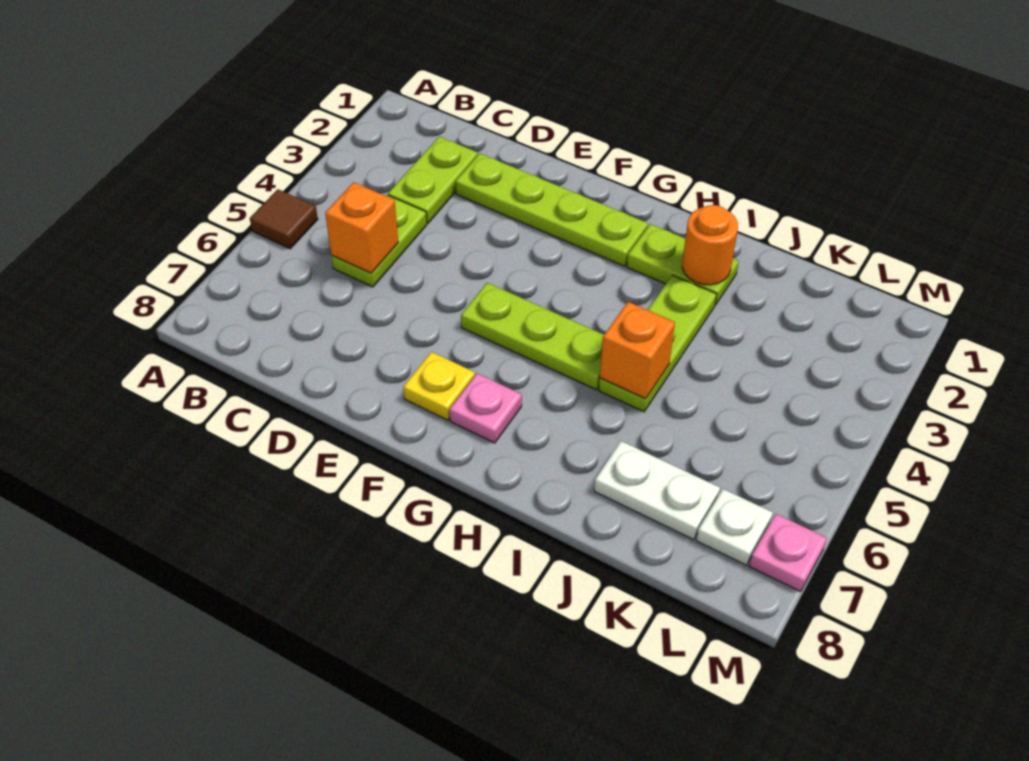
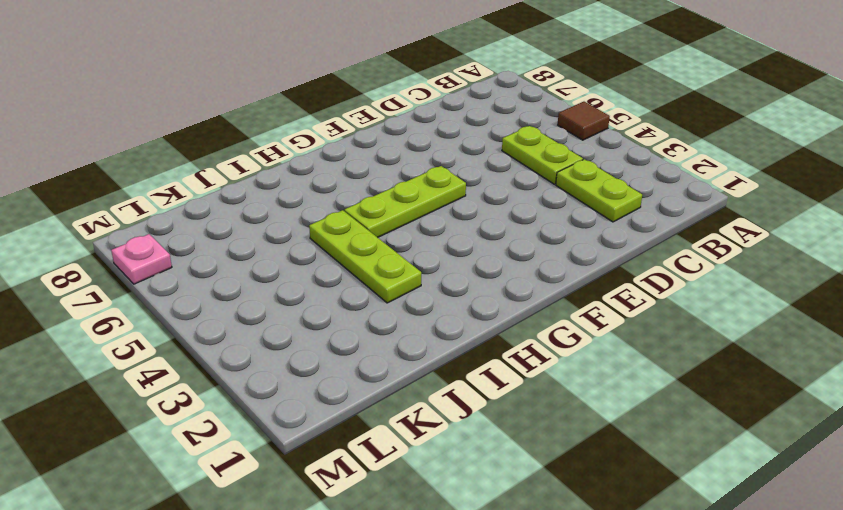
none -> lime 1x4 plate [456,154,648,266]
none -> yellow 1x1 plate [403,352,475,420]
none -> pink 1x1 plate [450,373,522,443]

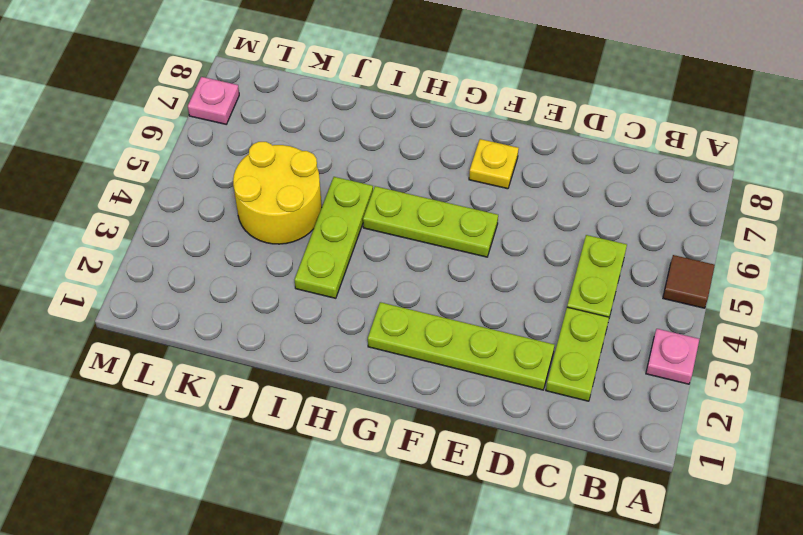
pink 1x1 plate [646,329,699,384] -> pink 1x1 plate moved to [450,373,522,443]
yellow 2x2 round brick [233,142,322,244] -> none
none -> lime 1x2 plate [627,224,739,305]
none -> white 1x2 plate [594,441,720,540]
none -> white 1x1 plate [696,489,773,565]

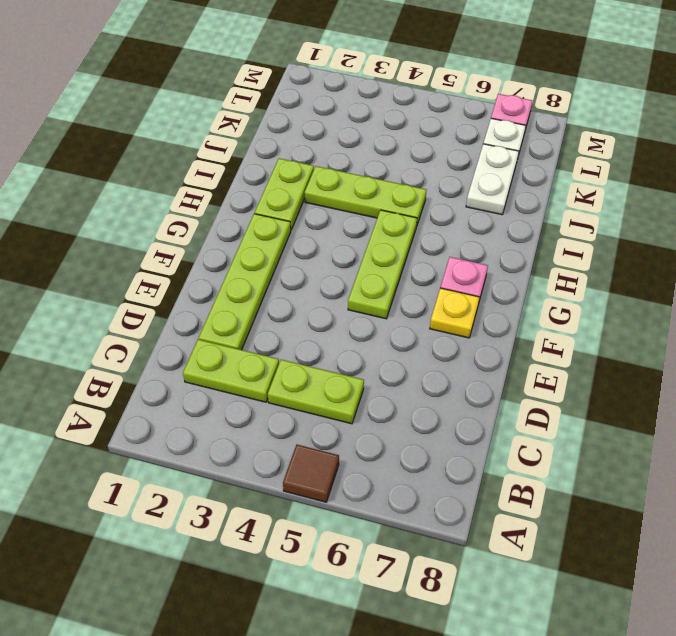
none -> orange 1x1 brick [325,182,398,273]
none -> orange 1x1 round brick [682,205,738,285]
none -> orange 1x1 brick [600,302,675,399]

